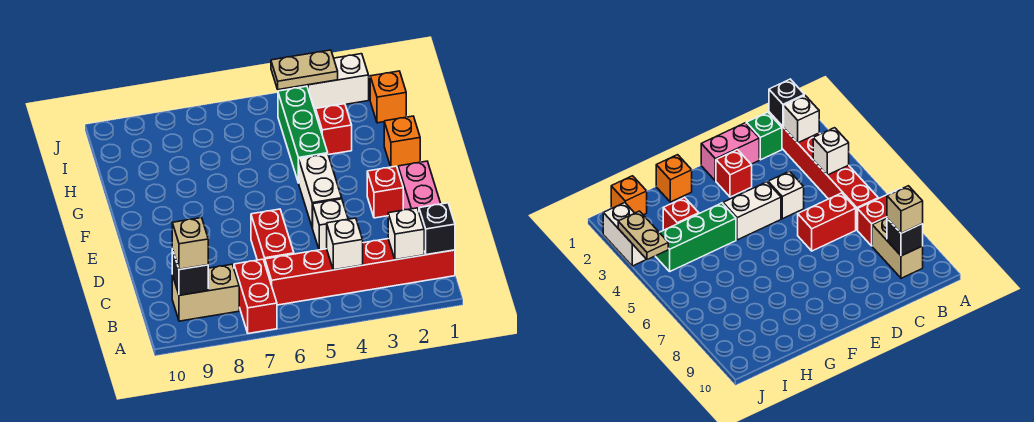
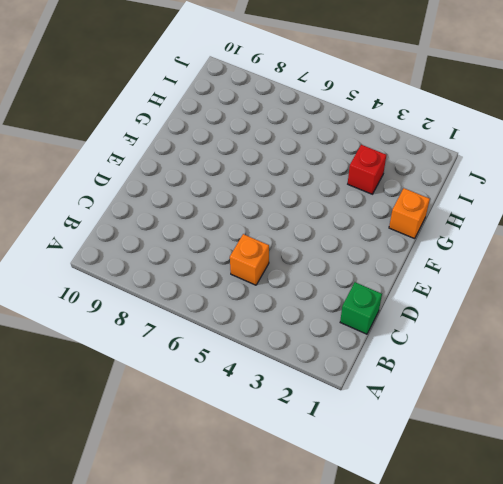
orange 1x1 brick [230,234,269,285] -> orange 1x1 brick moved to [370,71,406,123]
none -> red 1x2 brick [234,259,277,334]
none -> red 1x6 brick [265,239,455,305]
none -> tan 1x2 brick [172,264,239,321]

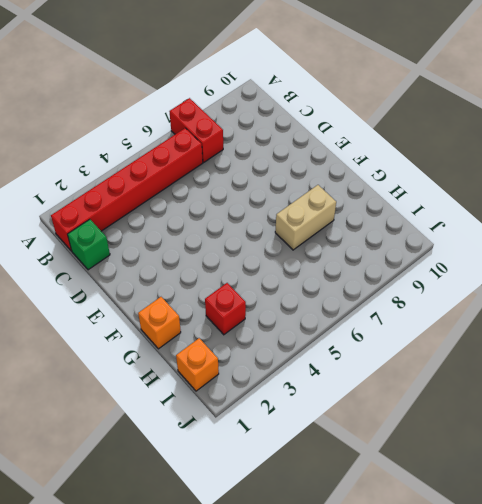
tan 1x2 brick [275,185,336,250] -> tan 1x2 brick moved to [172,264,239,321]
none -> red 1x2 brick [251,209,294,262]
none -> pink 1x2 brick [398,161,441,210]
none -> white 1x1 brick [313,199,348,250]

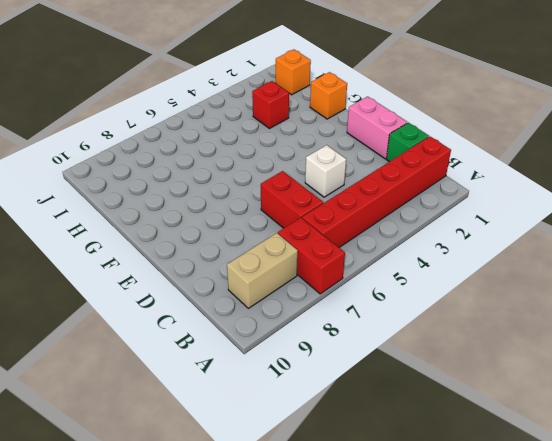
none -> red 1x1 brick [367,166,403,218]
none -> white 1x2 brick [299,154,342,228]
none -> green 1x3 brick [278,86,328,183]

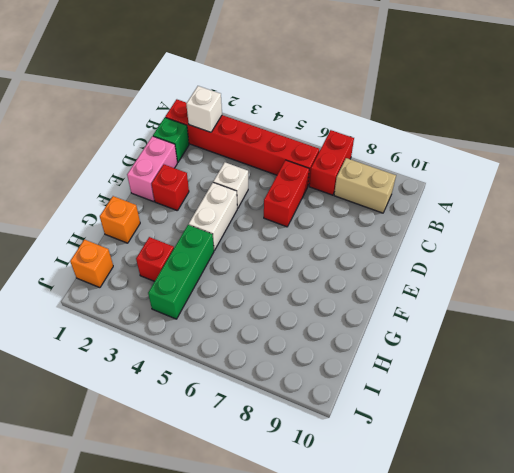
none -> white 1x2 brick [302,54,369,110]
none -> black 1x1 brick [419,203,455,255]
none -> white 1x1 brick [327,218,363,270]

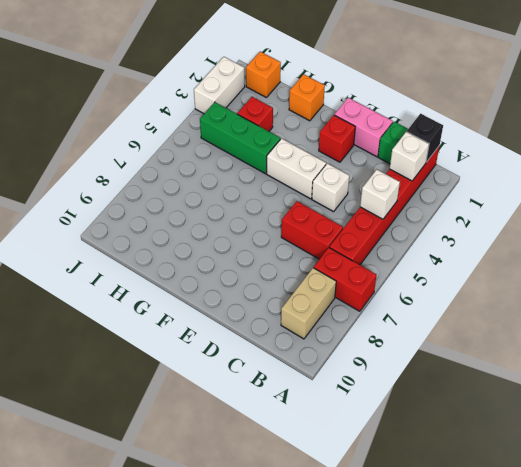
none -> black 1x1 brick [172,249,208,295]
none -> tan 1x2 plate [271,50,338,90]
none -> tan 1x1 brick [172,218,208,269]

